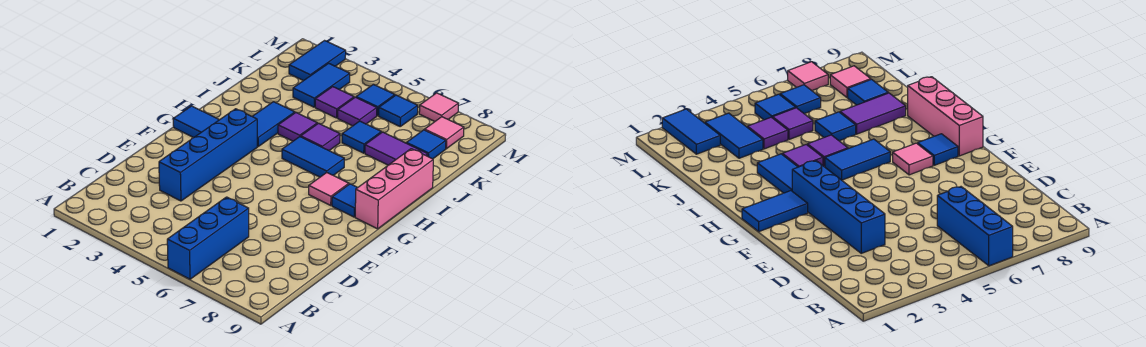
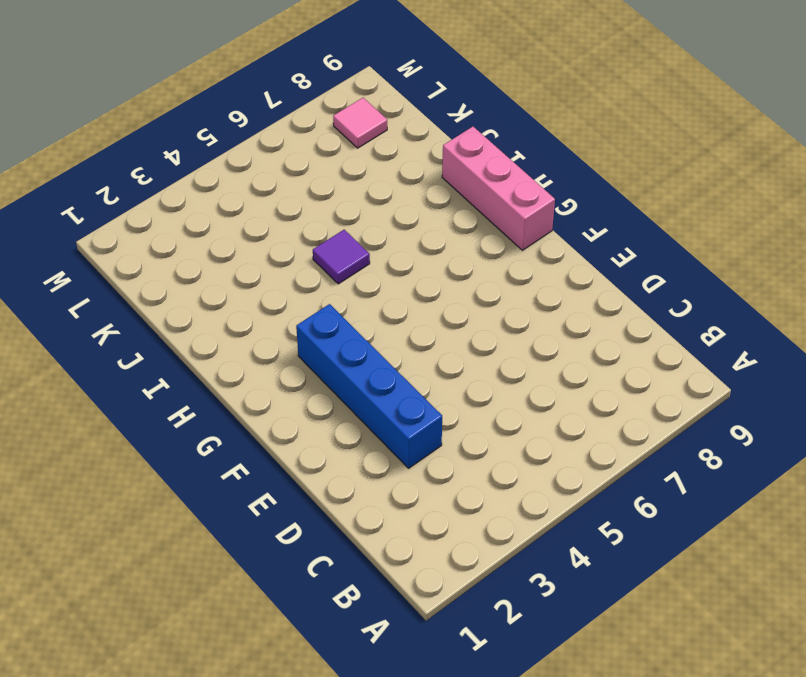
none -> blue 1x3 brick [167,197,249,279]
none -> blue 1x2 tile [173,106,219,138]
none -> pink 1x1 tile [309,173,349,205]

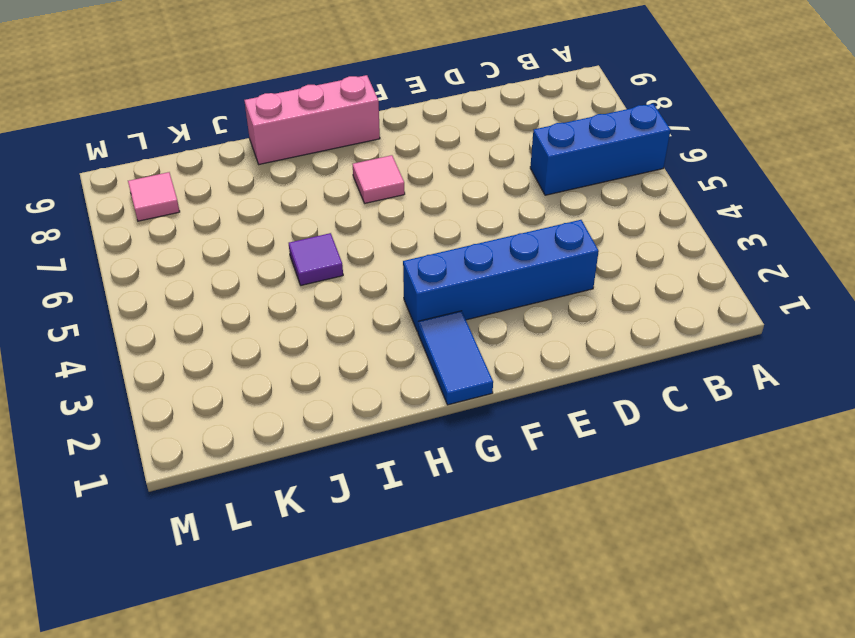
none -> blue 1x1 tile [332,184,358,217]
none -> blue 1x2 tile [252,102,295,146]
none -> blue 1x2 tile [282,137,344,177]

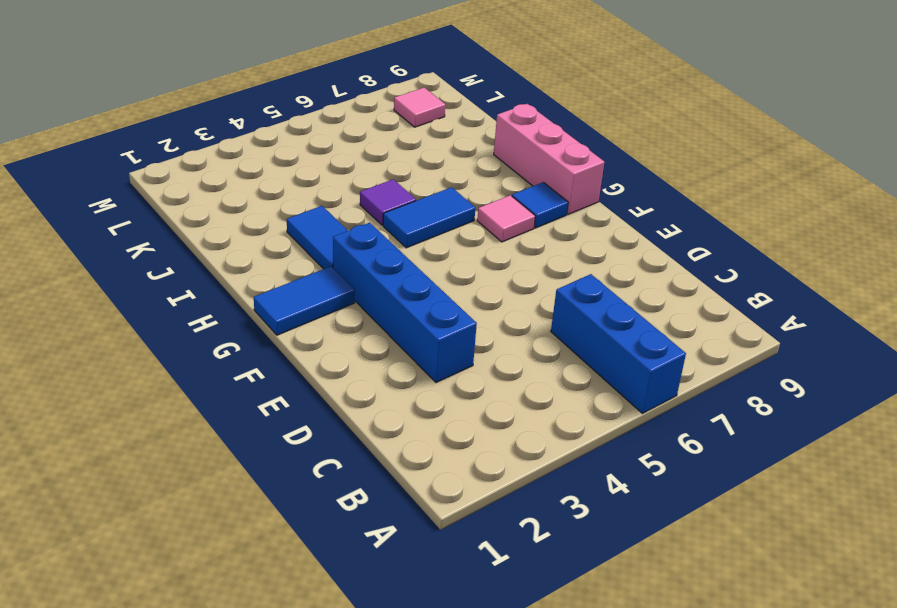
none -> purple 1x1 tile [278,113,317,141]
none -> blue 1x1 tile [342,121,381,153]
none -> purple 1x2 tile [365,132,428,165]

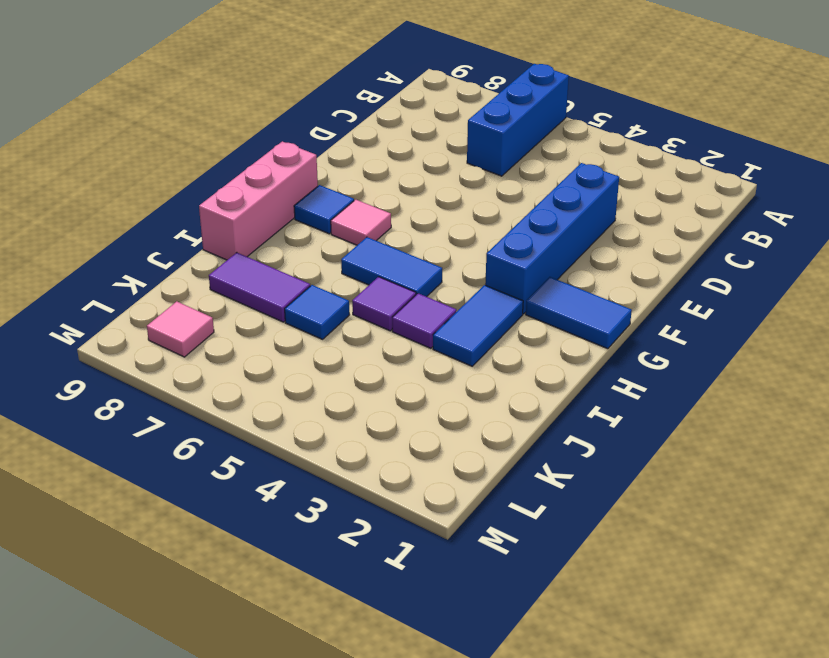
none -> blue 1x2 tile [293,63,350,107]
none -> purple 1x1 tile [315,87,354,118]
none -> purple 1x1 tile [338,97,377,126]

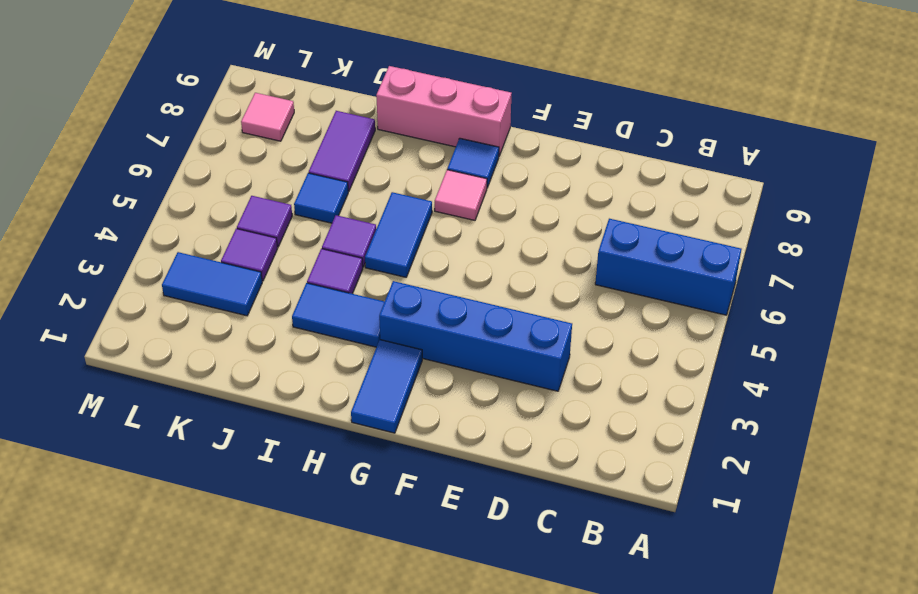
none -> blue 1x1 tile [407,130,446,159]
none -> blue 1x2 tile [289,41,346,81]
none -> blue 1x1 tile [356,84,395,116]

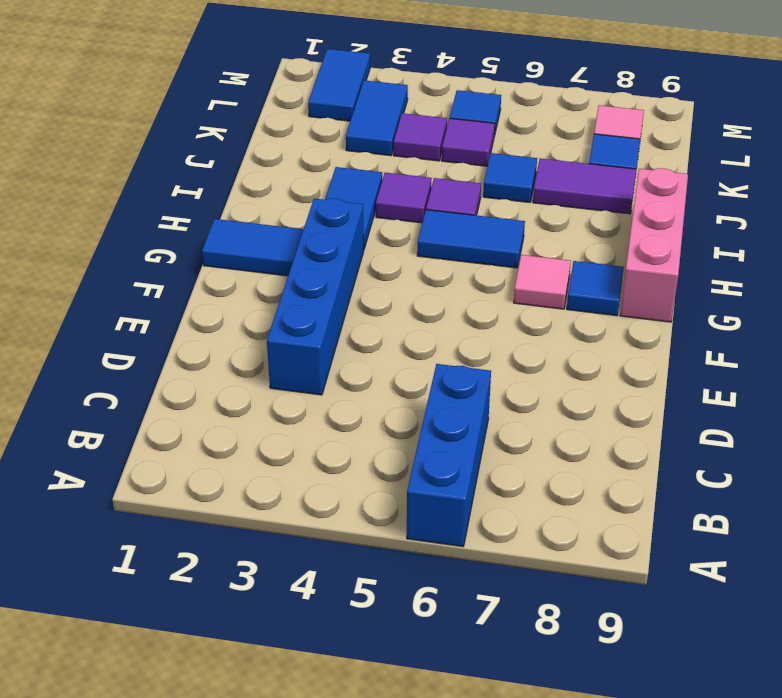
none -> blue 1x1 tile [379,95,418,126]
none -> pink 1x1 tile [419,93,459,121]

